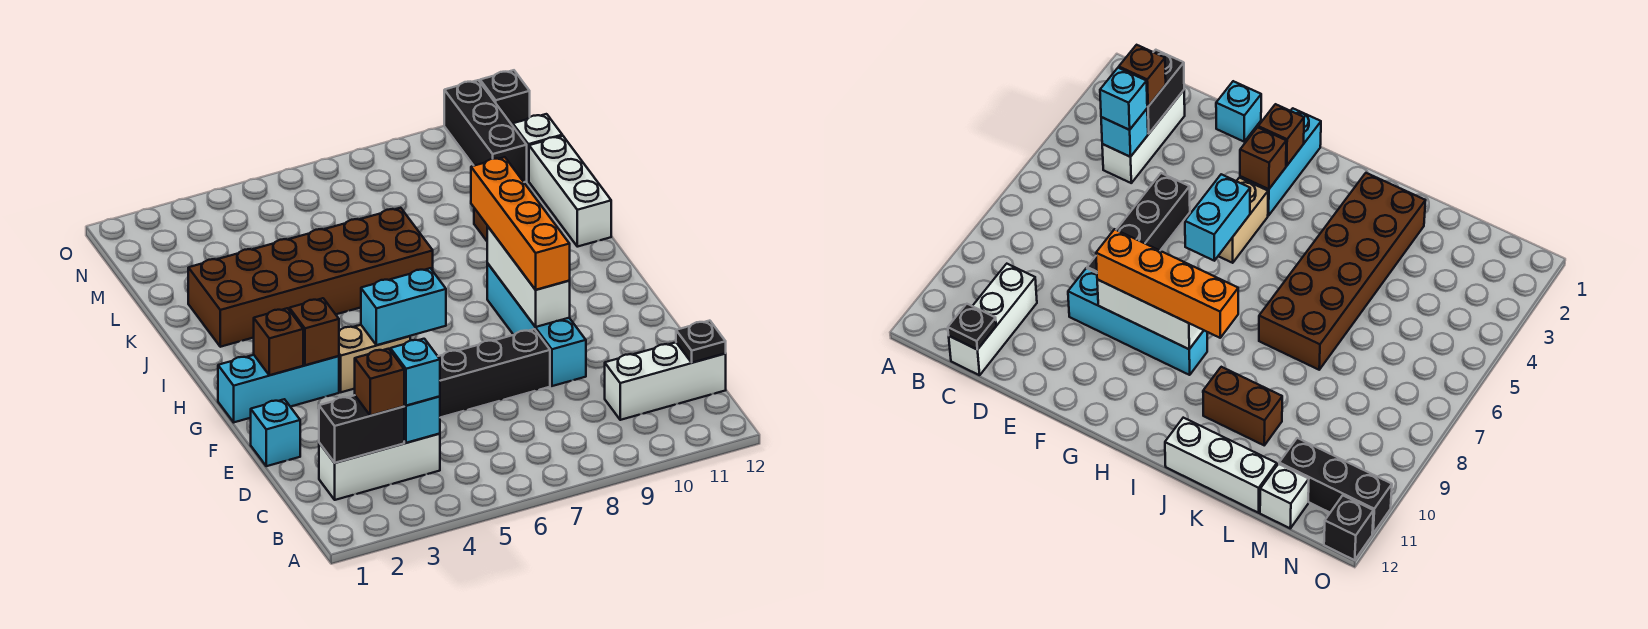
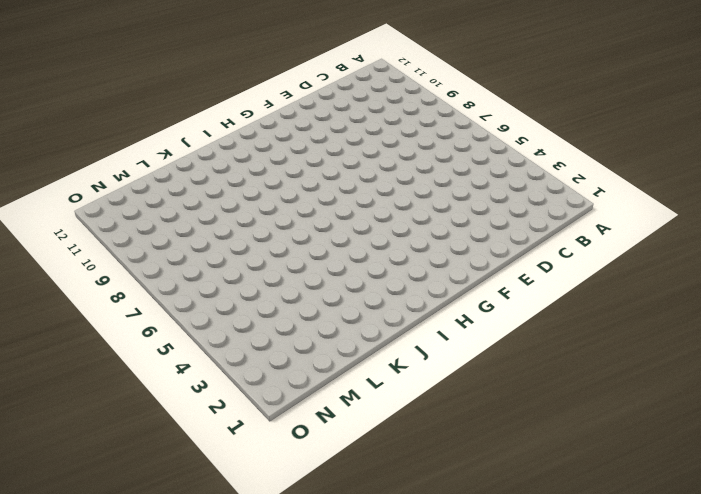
none -> white 1x3 brick [319,434,440,500]
none -> white 1x3 brick [605,343,726,420]
none -> cyan 1x1 brick [251,399,300,466]

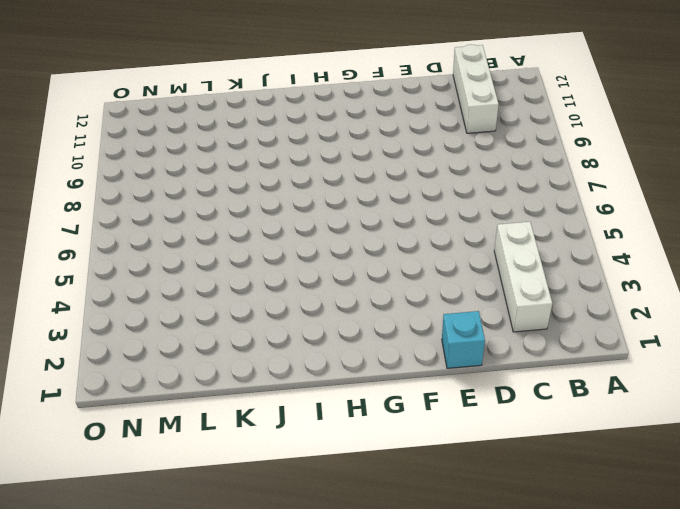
none -> black 1x4 brick [438,329,550,418]
none -> cyan 1x4 brick [487,263,586,386]
none -> cyan 1x3 brick [218,355,339,422]

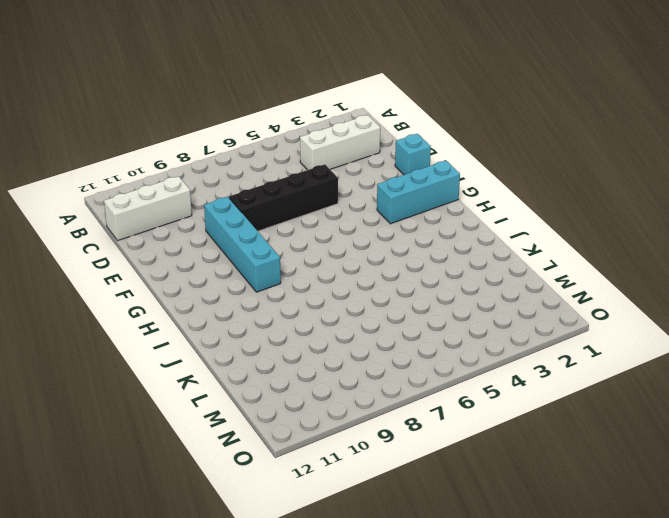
none -> tan 1x2 brick [339,325,410,392]
none -> brown 2x6 brick [188,208,433,347]
none -> brown 1x2 brick [1203,367,1282,445]

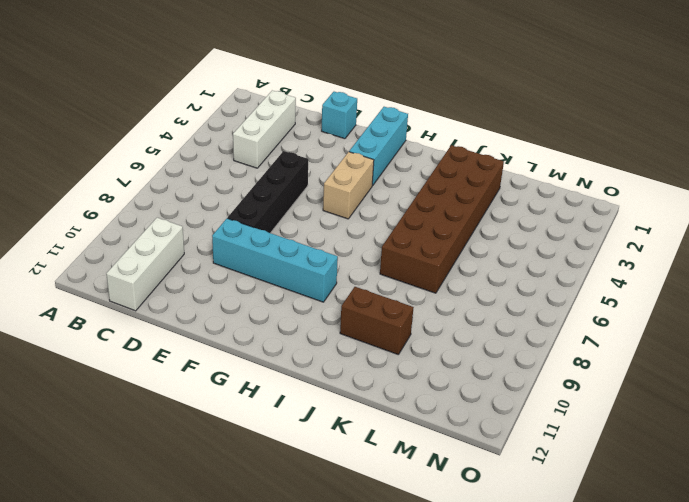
none -> white 1x3 brick [529,136,611,247]
none -> black 1x3 brick [444,80,527,182]
none -> white 1x1 brick [513,114,562,181]

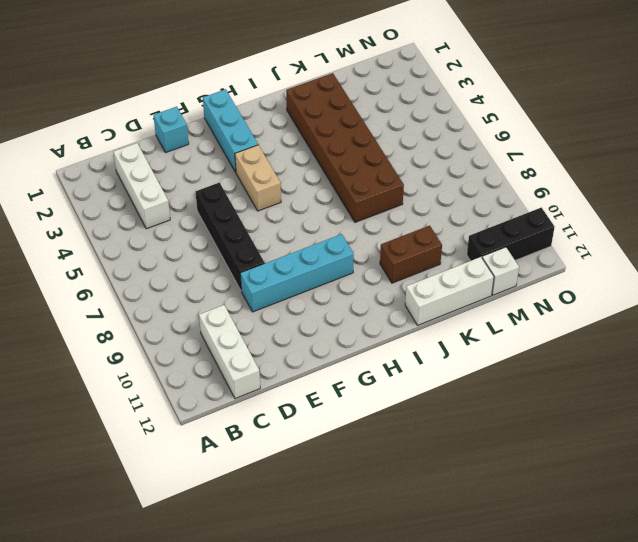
none -> black 1x1 brick [480,70,530,126]
none -> black 1x2 brick [319,395,404,463]
none -> cyan 1x1 brick [404,396,440,443]

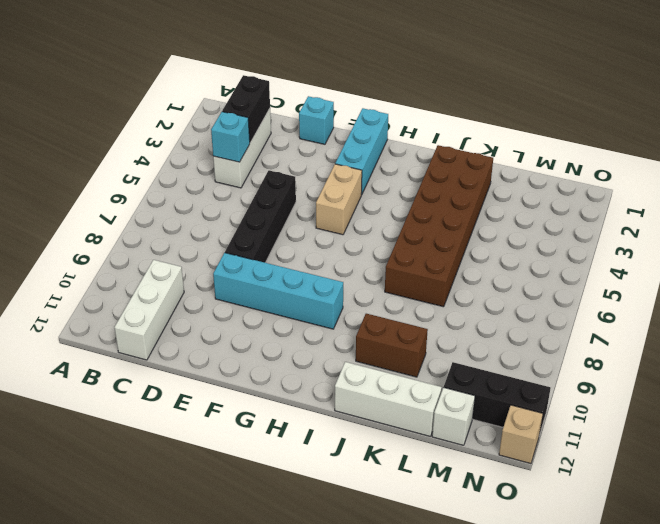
tan 1x1 brick [499,405,543,464] -> black 1x1 brick [480,70,530,126]
none -> black 1x1 plate [676,321,726,363]
none -> white 1x3 brick [487,226,570,327]
none -> brown 1x1 brick [254,308,303,375]

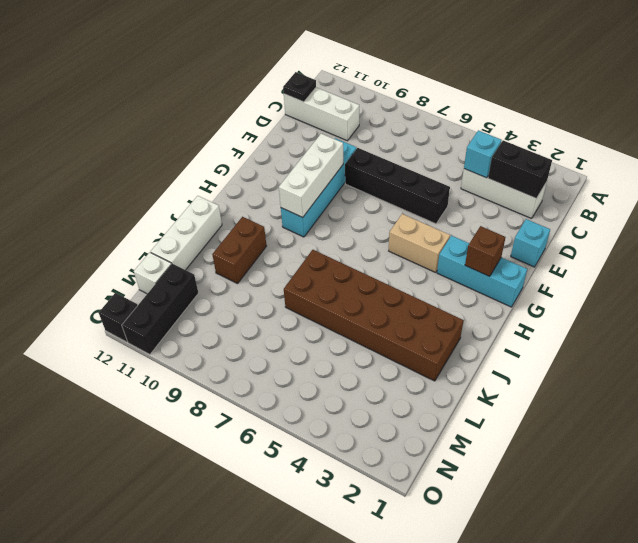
none -> brown 1x1 brick [289,298,339,365]
none -> cyan 1x2 brick [361,268,446,345]
none -> brown 1x1 brick [355,349,404,416]

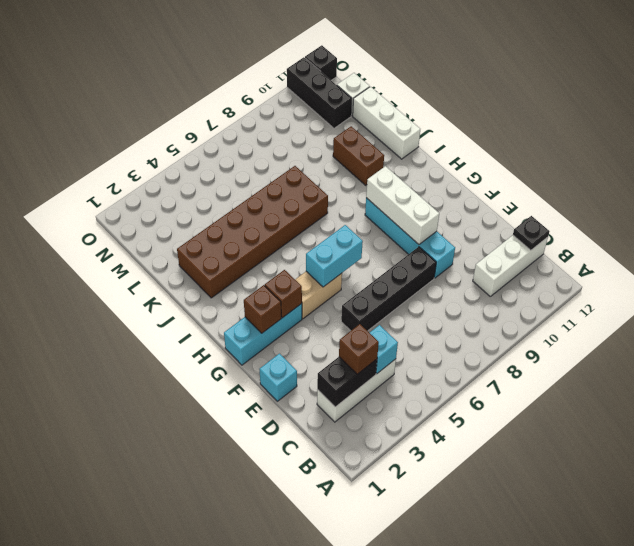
none -> cyan 1x1 brick [390,339,440,406]
none -> orange 1x4 brick [471,157,570,290]

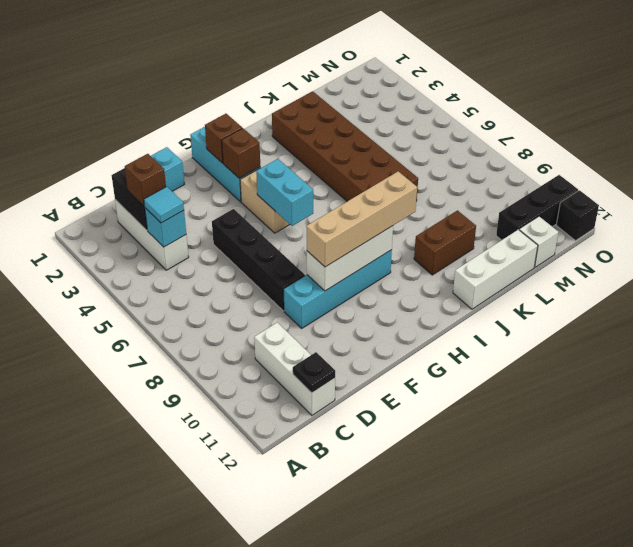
cyan 1x1 tile [144,187,184,223] -> cyan 1x1 brick [390,339,440,406]
tan 1x4 brick [306,171,417,267] -> orange 1x4 brick [471,157,570,290]

